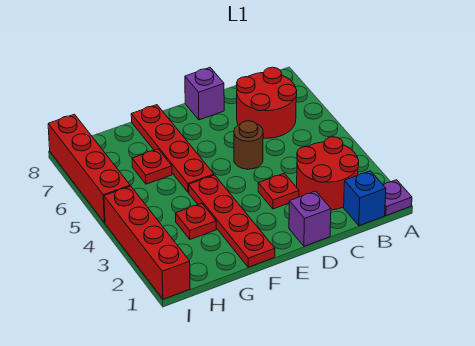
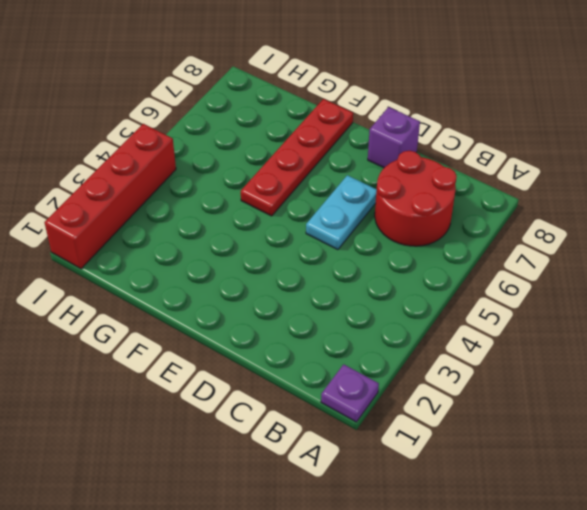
cyan 1x2 plate [306,175,377,250] -> brown 1x1 round brick [234,121,263,169]
none -> blue 1x1 brick [344,171,386,226]
none -> red 2x2 round brick [297,137,359,210]
none -> purple 1x1 brick [289,191,331,246]

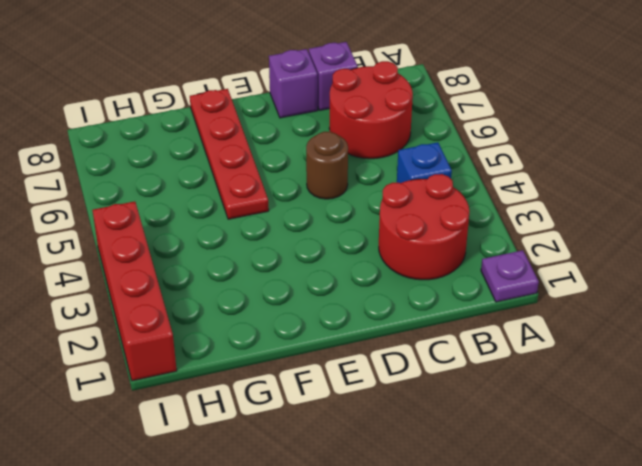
blue 1x1 brick [397,142,452,183] -> blue 1x1 brick moved to [344,171,386,226]
purple 1x1 brick [309,42,358,110] -> purple 1x1 brick moved to [289,191,331,246]
none -> red 1x1 plate [258,173,299,209]
none -> red 1x4 plate [189,175,275,267]
none -> red 1x1 plate [175,203,216,239]

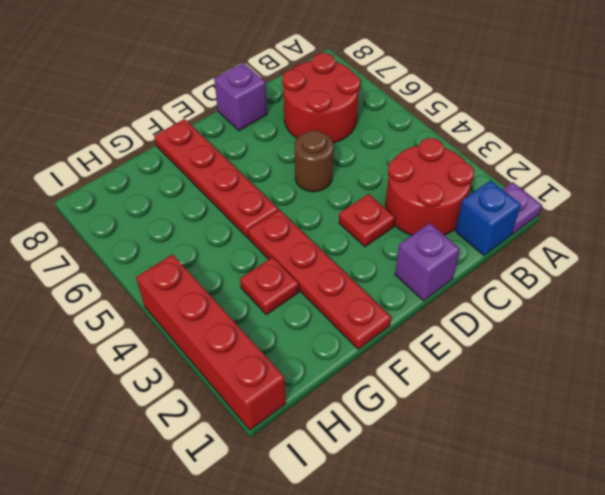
none -> red 1x1 plate [132,149,172,184]
none -> red 1x4 brick [48,114,130,223]

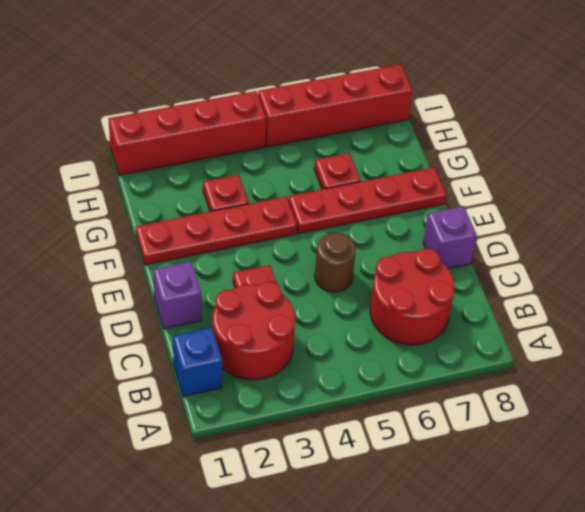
none -> purple 1x1 plate [383,180,412,216]

